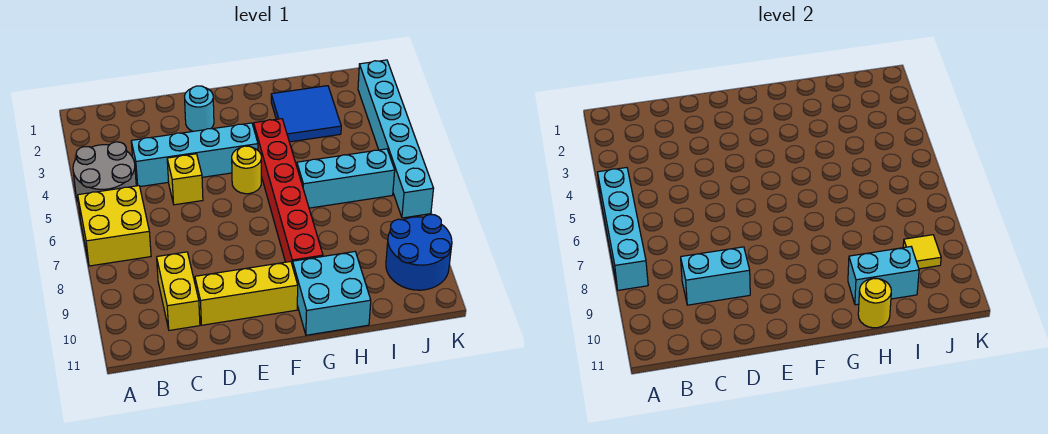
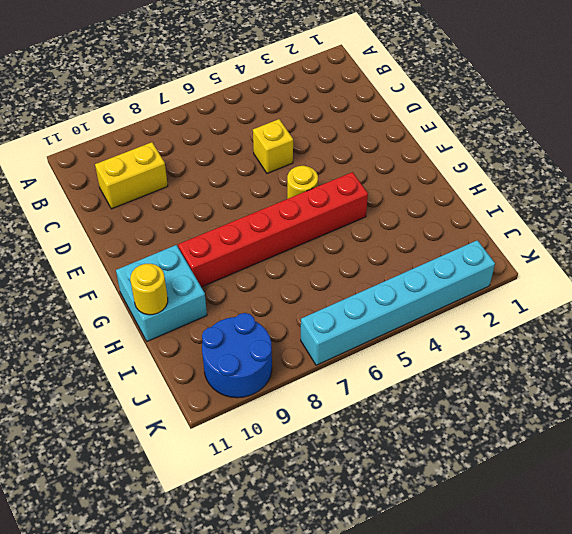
none -> grey 2x2 round brick [73,142,136,201]
none -> yellow 2x2 brick [78,186,151,266]
none -> cyan 1x4 brick [131,123,258,187]

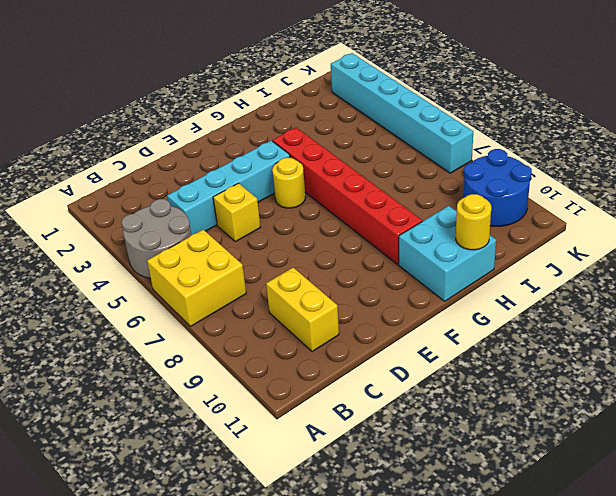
none -> yellow 1x3 brick [195,261,298,325]
none -> cyan 1x1 round brick [185,86,214,131]
none -> blue 2x2 tile [271,86,341,142]

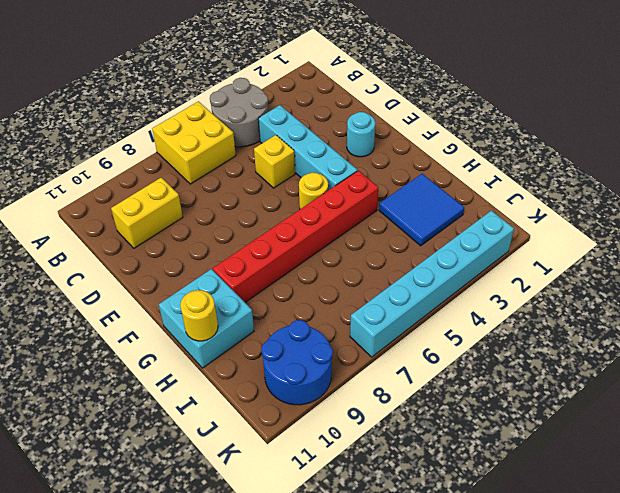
none -> yellow 1x3 brick [195,261,298,325]
none -> cyan 1x3 brick [297,149,395,208]
none -> cyan 1x4 brick [597,168,648,290]

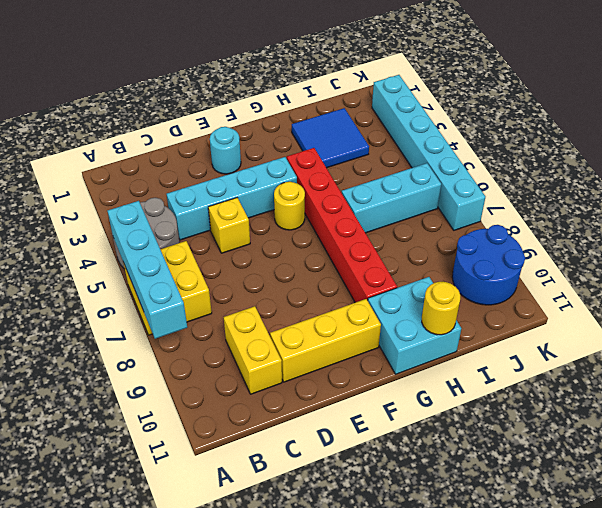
none -> cyan 1x2 brick [681,247,750,305]
none -> cyan 1x2 brick [848,247,919,305]
none -> yellow 1x1 tile [903,235,941,269]

